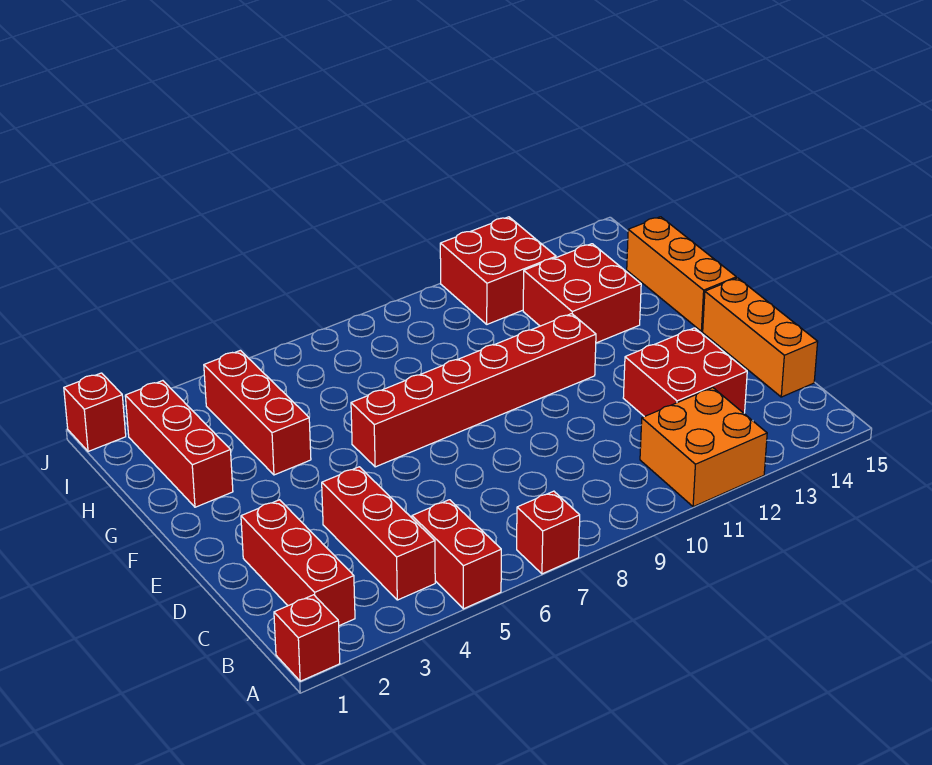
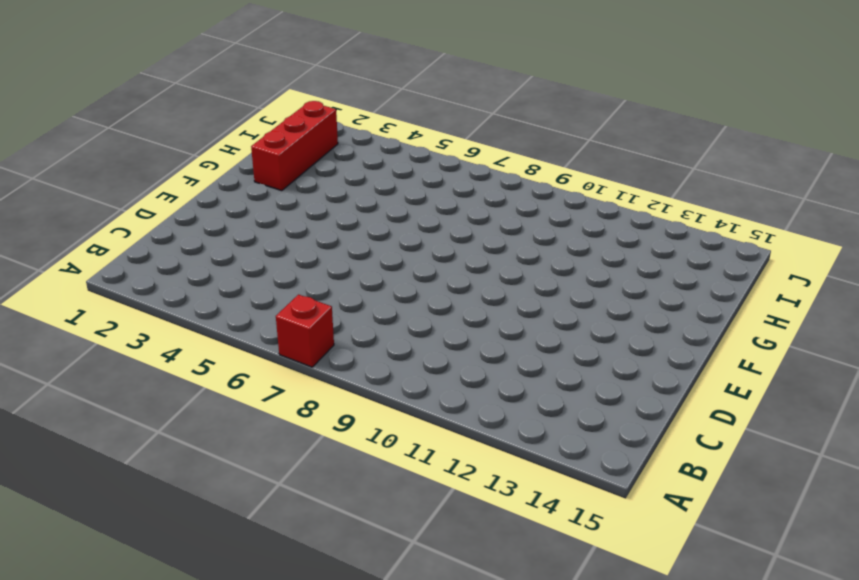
none -> red 1x1 brick [274,595,340,681]
none -> red 1x2 brick [412,500,501,609]
none -> orange 2x2 brick [640,388,767,507]

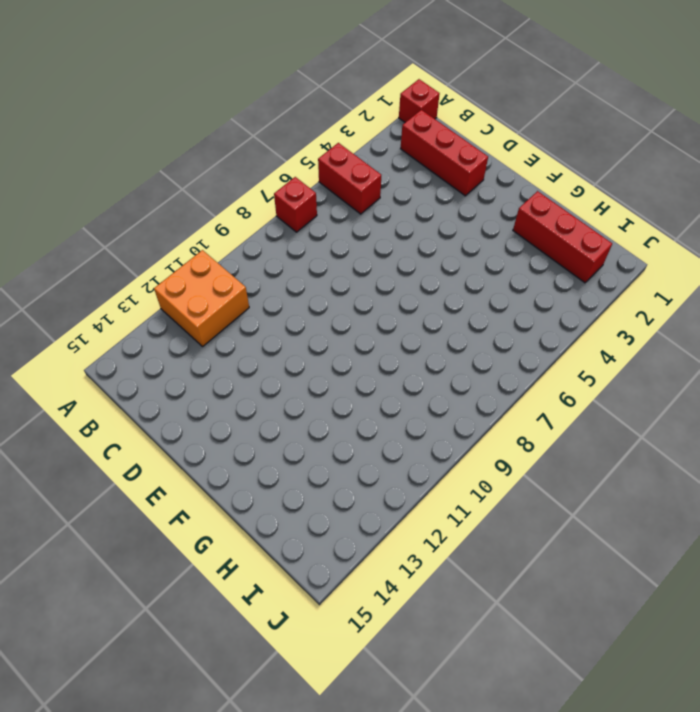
none -> red 1x3 brick [322,467,435,600]
none -> red 2x2 brick [623,328,747,417]
none -> orange 1x3 brick [703,278,818,397]

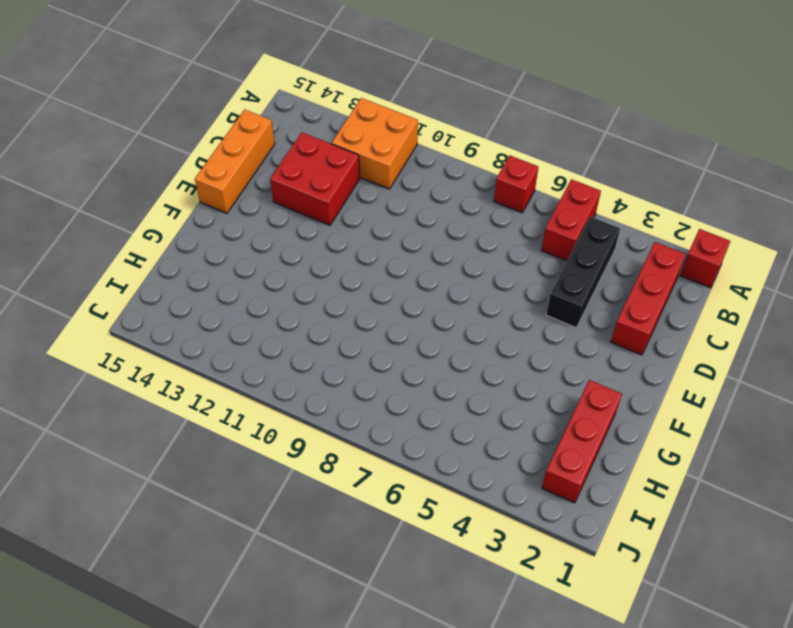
black 1x3 brick [546,217,620,328] -> red 1x3 brick [322,467,435,600]
none -> red 1x6 brick [351,314,596,467]
none -> orange 1x3 brick [627,217,736,331]
none -> red 1x3 brick [204,350,311,475]

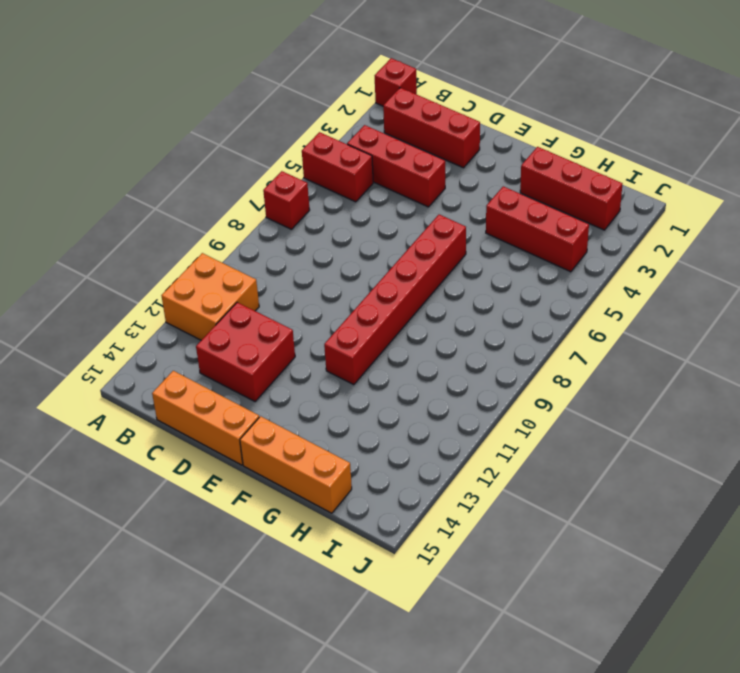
none -> red 2x2 brick [523,244,641,343]
none -> red 2x2 brick [440,217,556,324]
none -> red 1x1 brick [64,373,126,451]

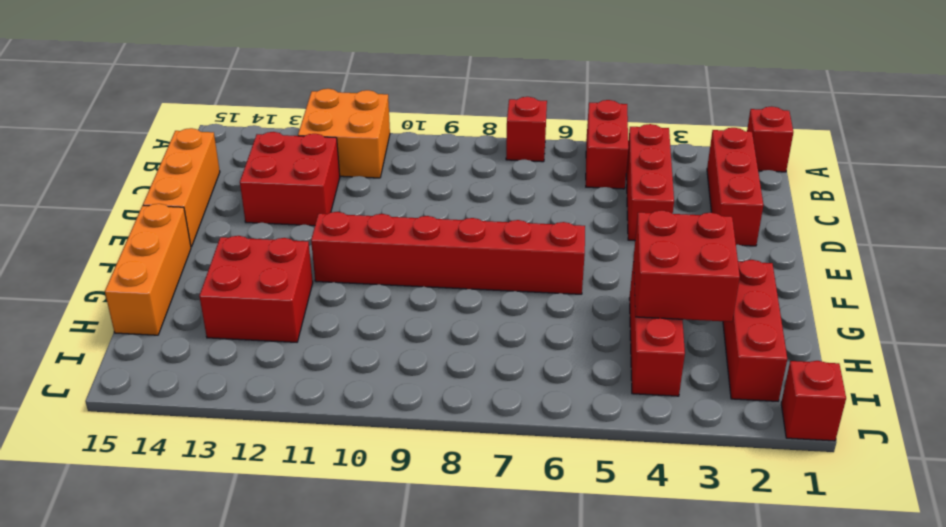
red 2x2 brick [634,210,740,322] -> red 2x2 brick moved to [440,217,556,324]

